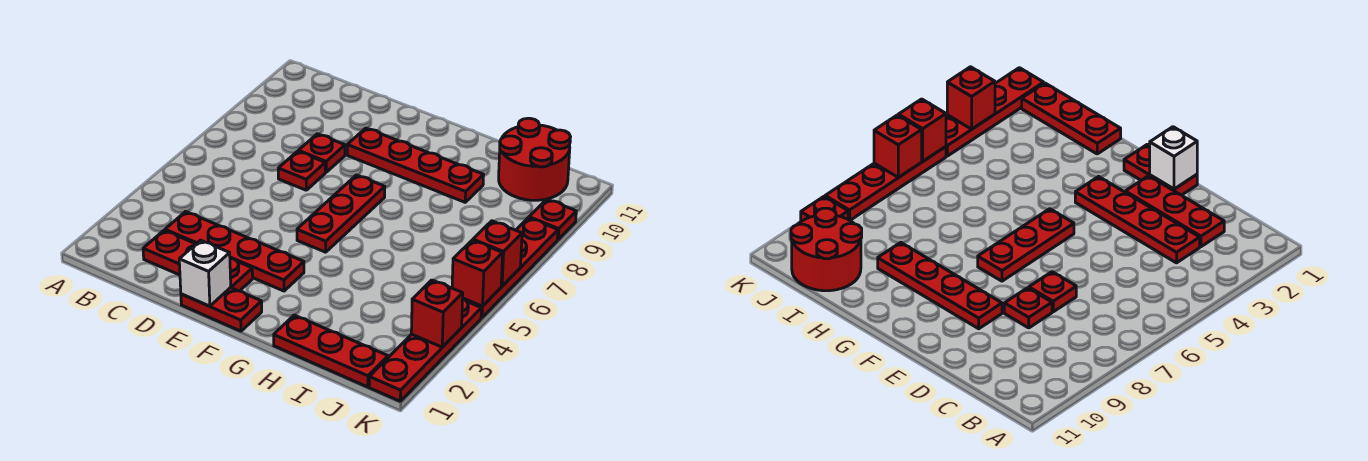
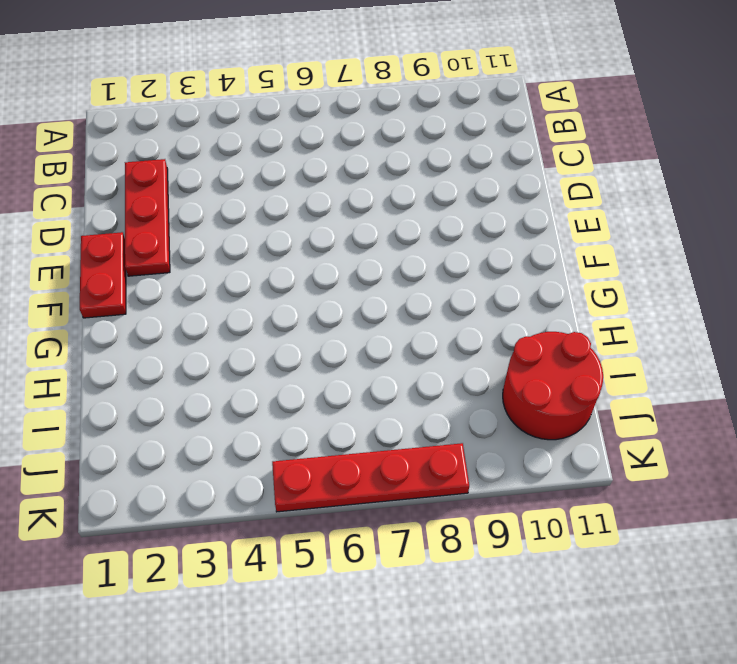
none -> red 1x4 plate [165,212,304,291]
none -> red 1x1 plate [278,151,325,190]
none -> red 1x1 plate [298,134,345,172]

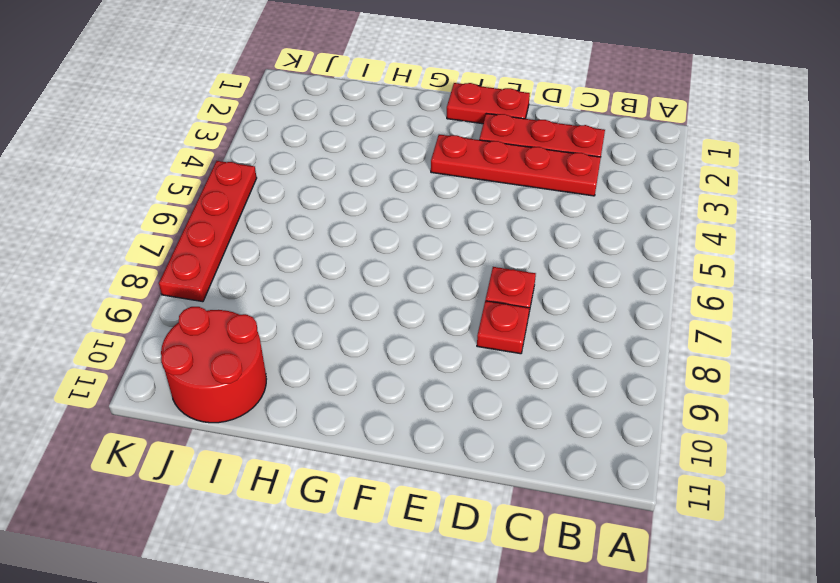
none -> red 1x4 plate [347,128,484,202]
none -> red 1x3 plate [297,175,385,252]
none -> red 1x3 plate [274,315,388,387]

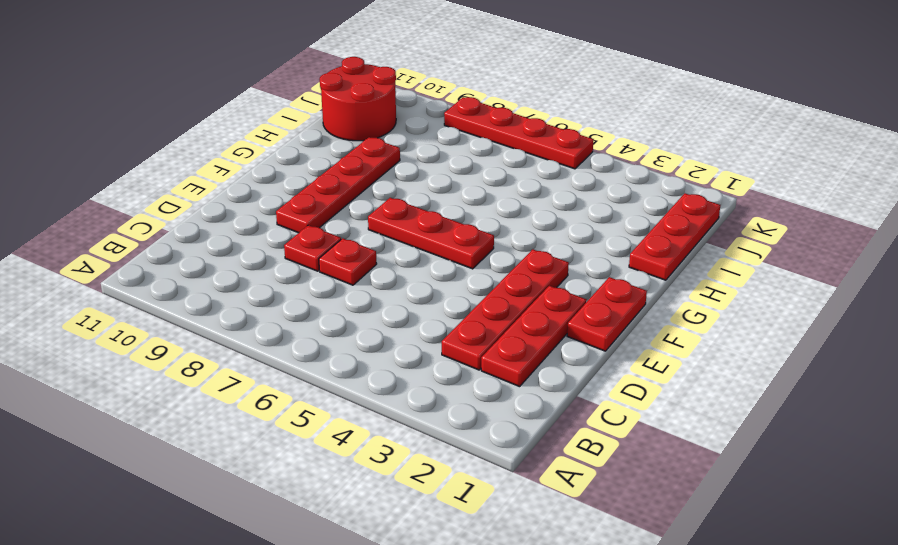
none -> red 1x4 plate [369,299,482,401]
none -> red 1x1 plate [529,199,576,239]
none -> white 1x1 brick [179,240,231,306]

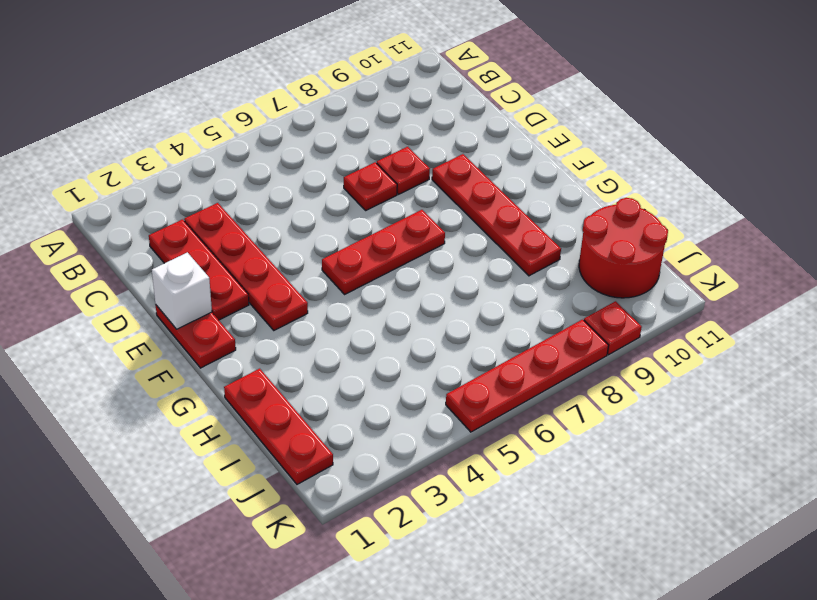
none -> red 1x4 plate [369,299,482,401]
none -> red 1x1 brick [411,280,463,347]
none -> red 1x1 brick [452,240,503,306]

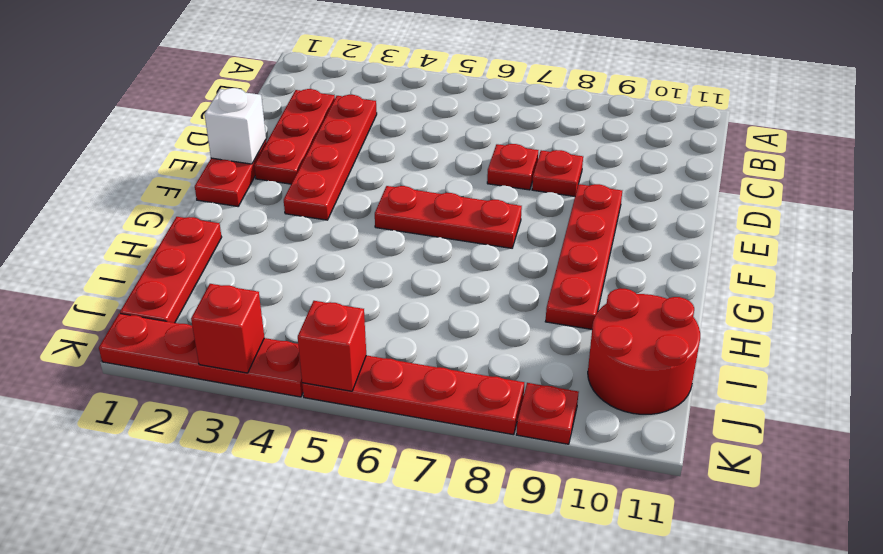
none -> red 1x1 brick [473,221,522,286]

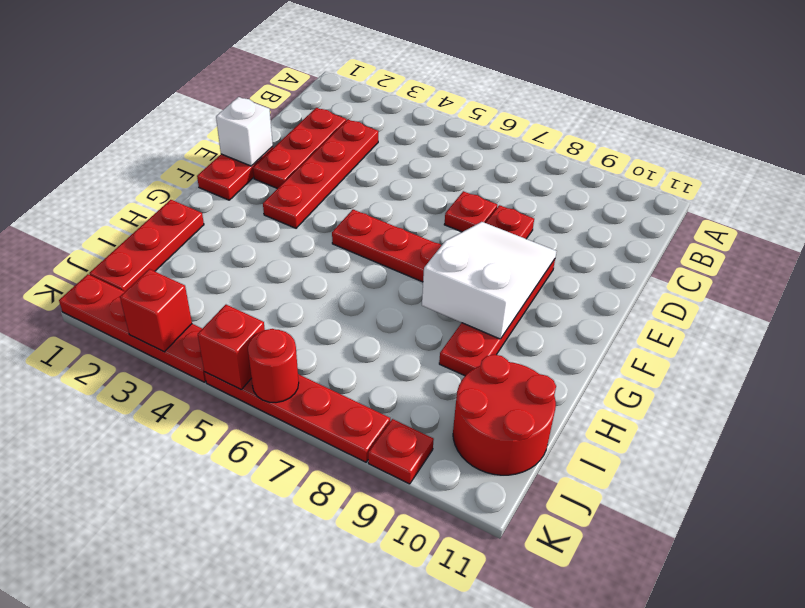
white 2x3 slope [422,222,557,339] -> none
red 1x1 round brick [248,329,299,403] -> red 1x1 brick [473,221,522,286]

